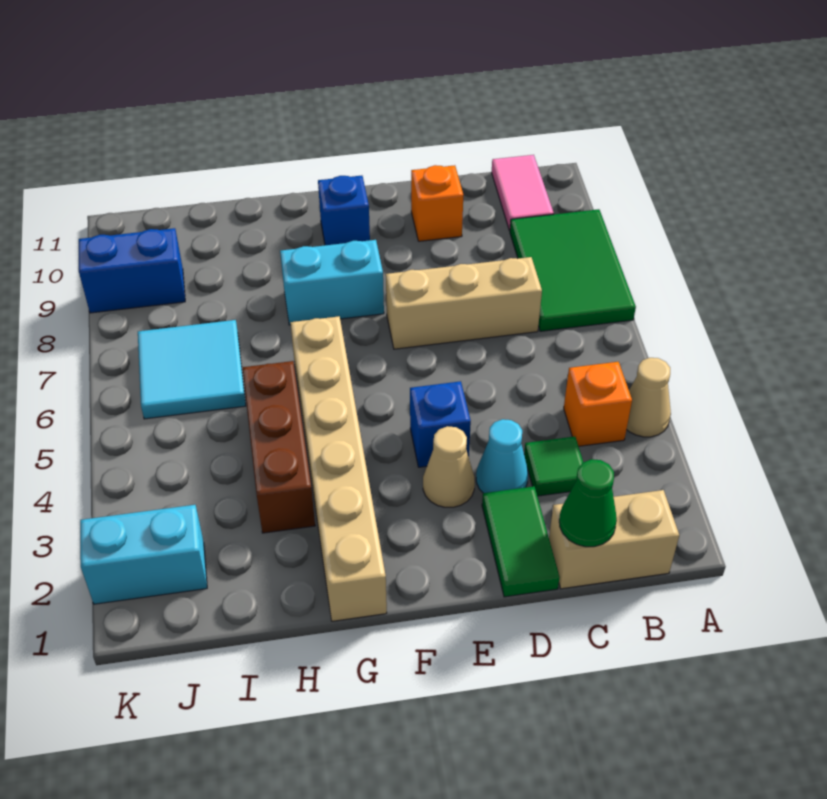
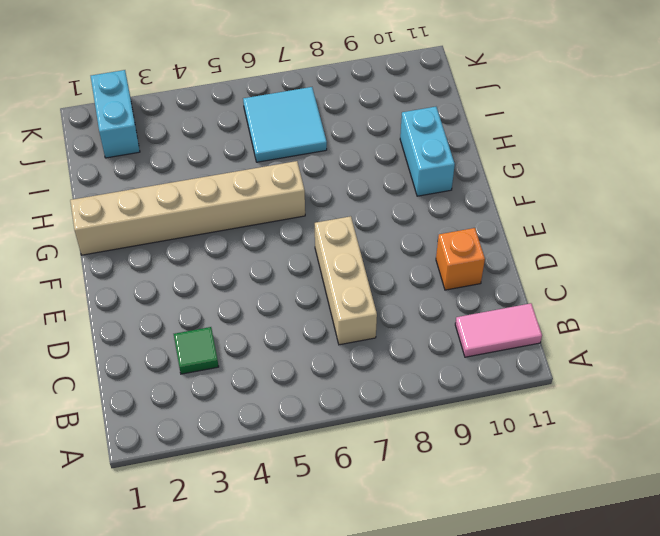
cyan 1x2 brick [400,107,455,196] -> cyan 1x2 brick moved to [280,240,384,325]
none -> tan 1x1 cone [627,358,671,437]
none -> green 2x3 tile [510,209,636,331]
none -> tan 1x2 brick [549,490,679,589]

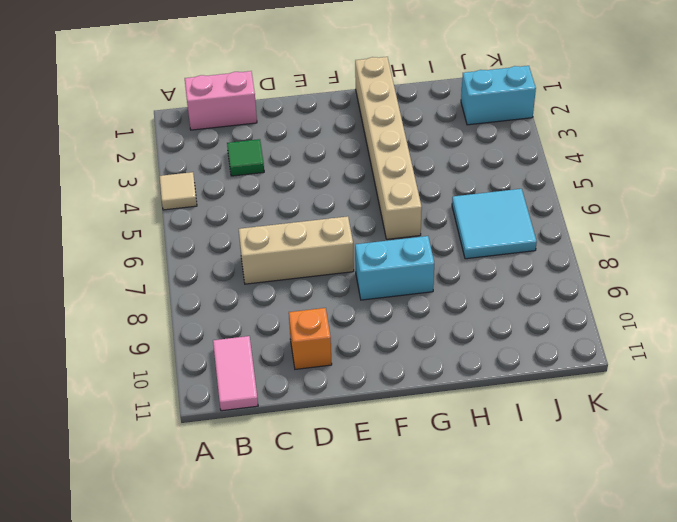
tan 1x1 tile [159,172,197,210] -> tan 1x1 cone [627,358,671,437]
pink 1x2 brick [185,71,257,130] -> tan 1x2 brick [549,490,679,589]
none -> green 2x3 tile [510,209,636,331]
none -> orange 1x1 brick [564,362,632,446]
none -> green 1x2 tile [482,486,560,597]

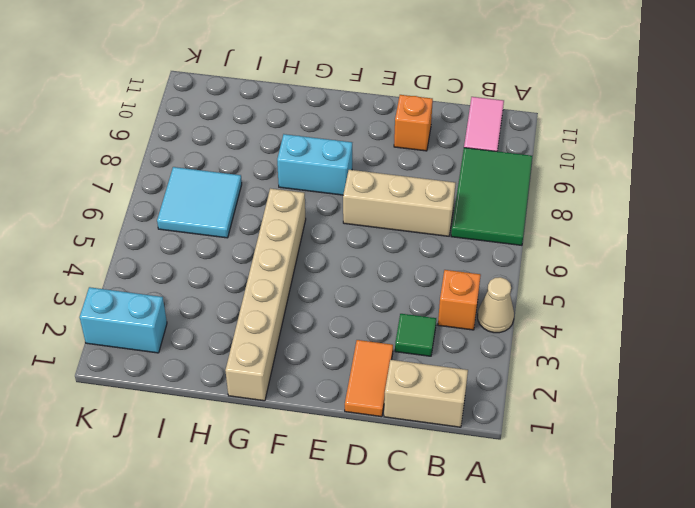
orange 1x2 tile [345,340,393,417] -> green 1x2 tile [482,486,560,597]
none -> cyan 1x1 cone [476,419,528,493]
none -> tan 1x1 cone [423,426,475,507]
none -> blue 1x1 brick [410,381,471,467]

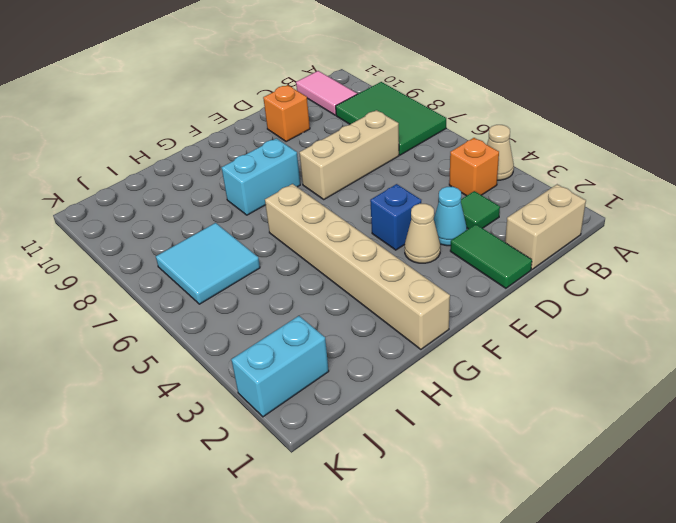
none -> blue 1x1 brick [318,176,370,245]
none -> brown 1x3 brick [243,361,315,533]
none -> blue 1x2 brick [79,228,185,313]

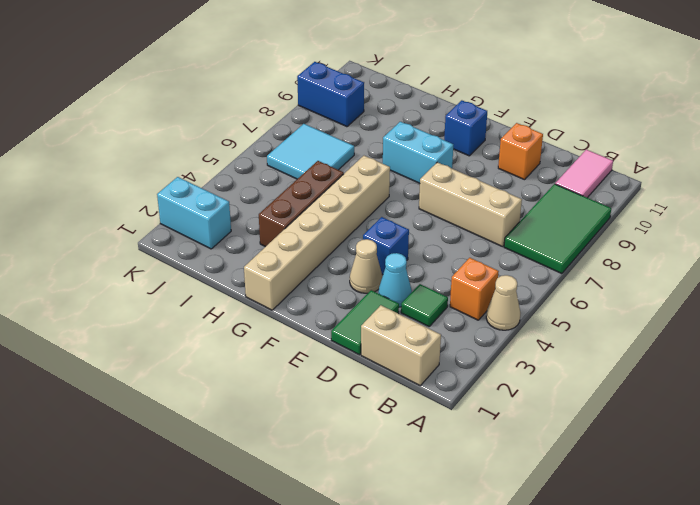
none -> green 1x1 cone [559,459,617,547]

